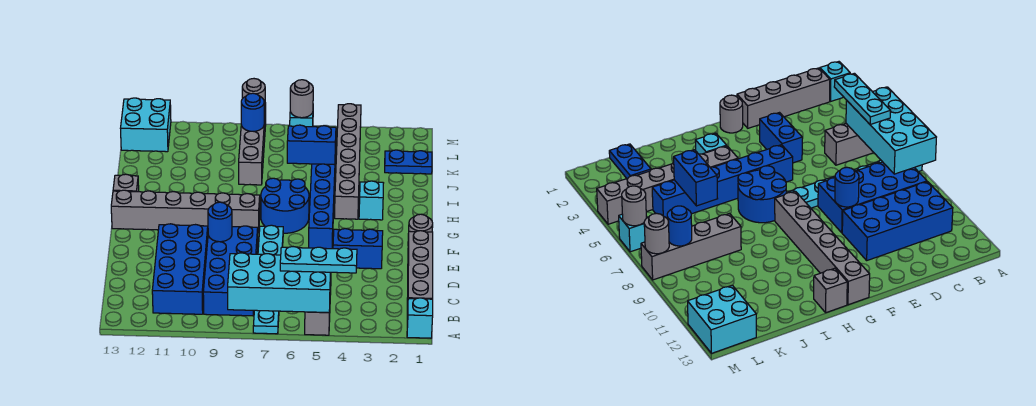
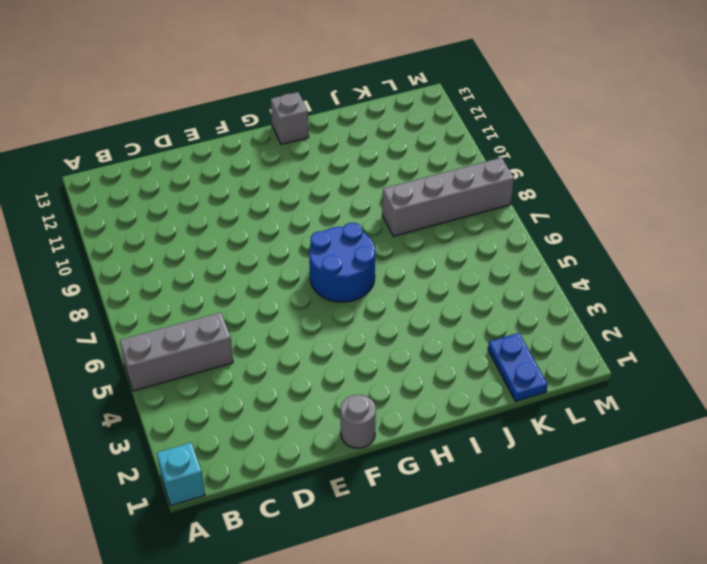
none -> cyan 1x6 plate [253,225,283,334]
none -> grey 1x4 brick [407,231,433,314]
none -> blue 2x4 brick [203,226,258,316]

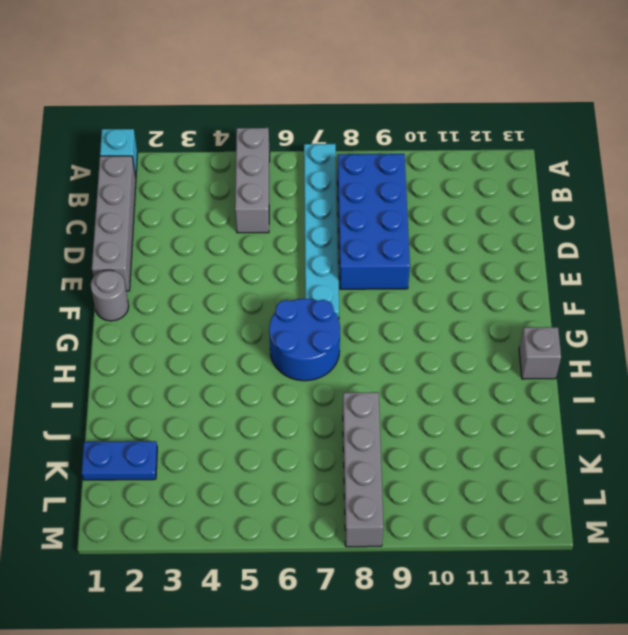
none -> blue 2x4 brick [152,224,208,314]
none -> blue 1x2 brick [333,229,383,269]
none -> blue 1x6 brick [309,151,336,249]

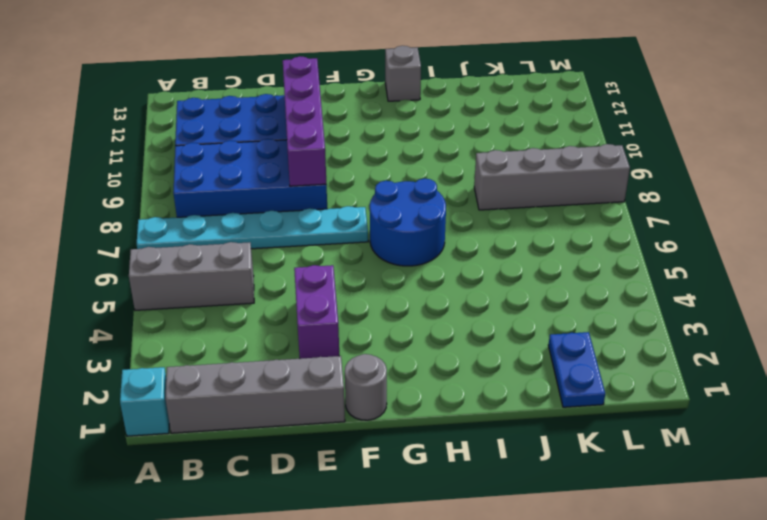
purple 1x2 brick [294,265,339,359] -> blue 1x2 brick [333,229,383,269]
purple 1x4 brick [283,56,326,186] -> blue 1x1 round brick [208,202,232,242]
none -> blue 1x6 brick [309,151,336,249]
none -> grey 1x6 brick [111,190,260,232]
none -> cyan 1x1 brick [359,181,383,220]

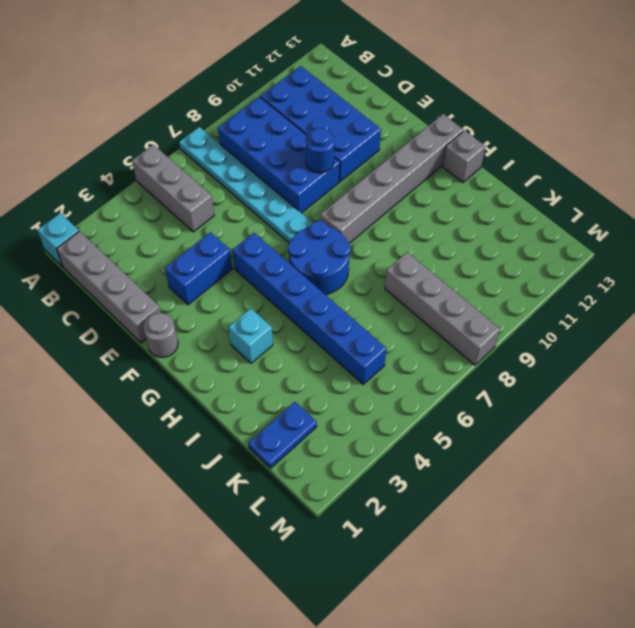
none -> grey 1x6 brick [335,104,361,219]
none -> cyan 2x2 brick [121,98,171,152]
none -> cyan 1x1 brick [290,112,313,127]

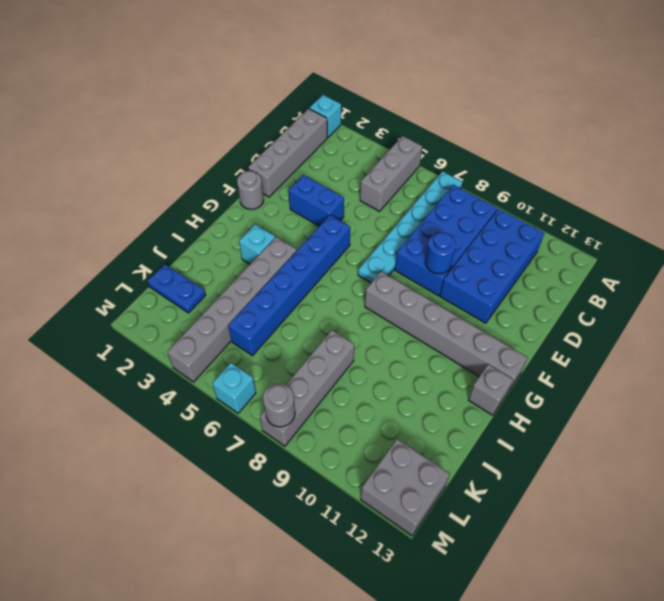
grey 2x2 brick [361,439,450,535] -> cyan 2x2 brick [121,98,171,152]
none -> blue 2x2 round brick [261,178,309,233]
none -> cyan 2x4 brick [228,253,331,313]
none -> blue 1x2 brick [287,125,336,165]

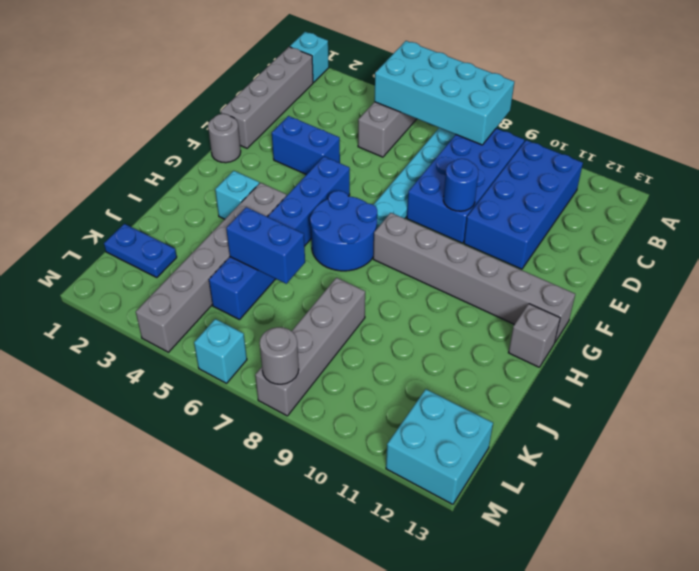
none -> blue 1x1 round brick [241,93,264,131]
none -> grey 1x1 round brick [290,80,313,118]
none -> cyan 1x3 plate [280,247,357,273]

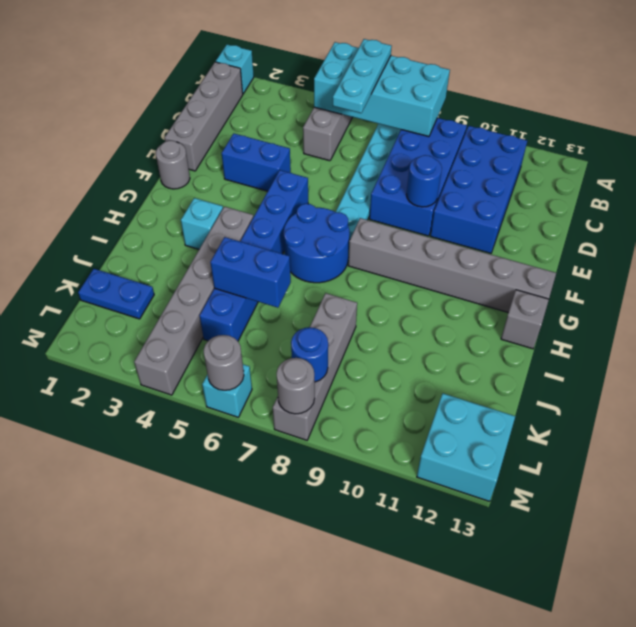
cyan 1x3 plate [333,39,392,113] -> cyan 1x3 plate turned to [280,247,357,273]

